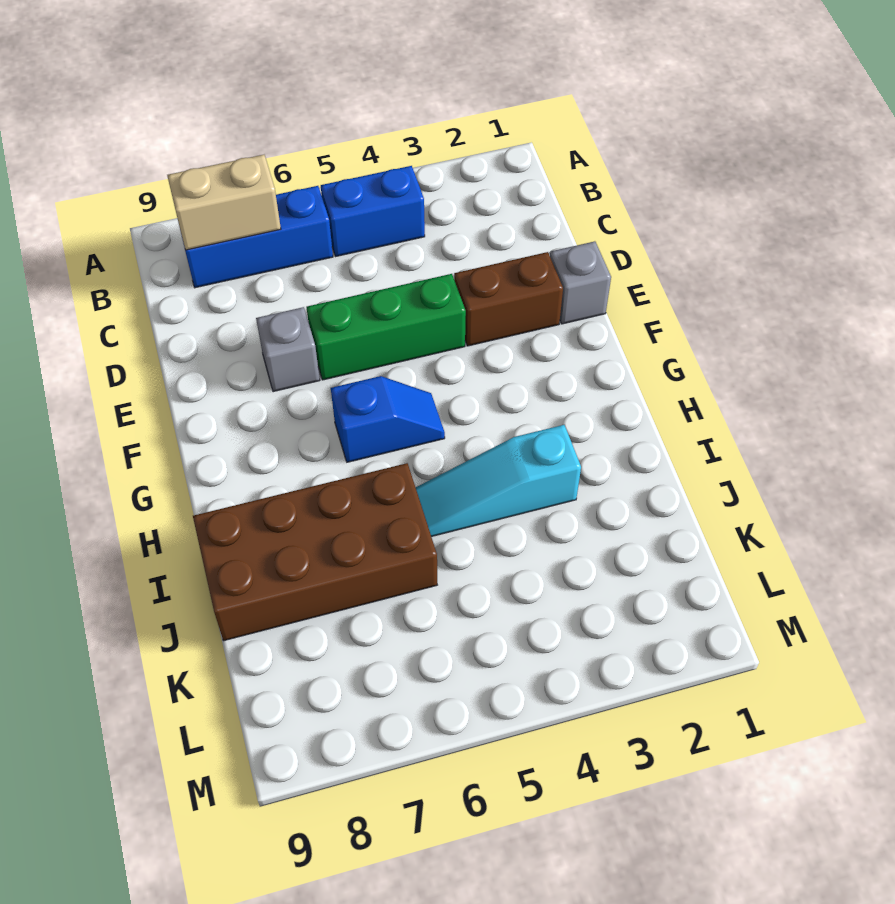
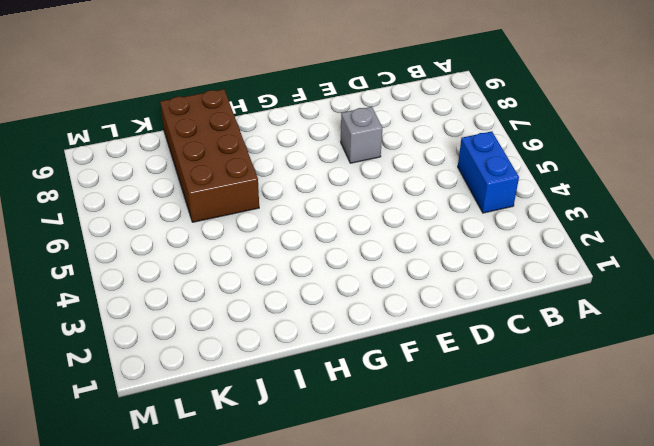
none -> blue 1x3 brick [185,186,333,288]
none -> grey 1x1 brick [550,241,611,324]

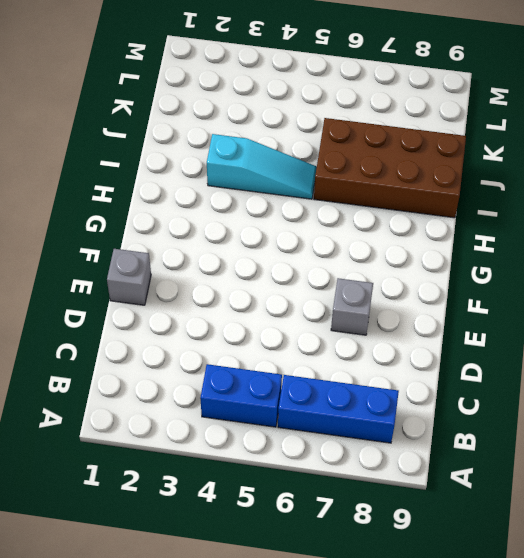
none -> brown 1x2 brick [454,252,563,346]
none -> green 1x3 brick [307,274,466,380]

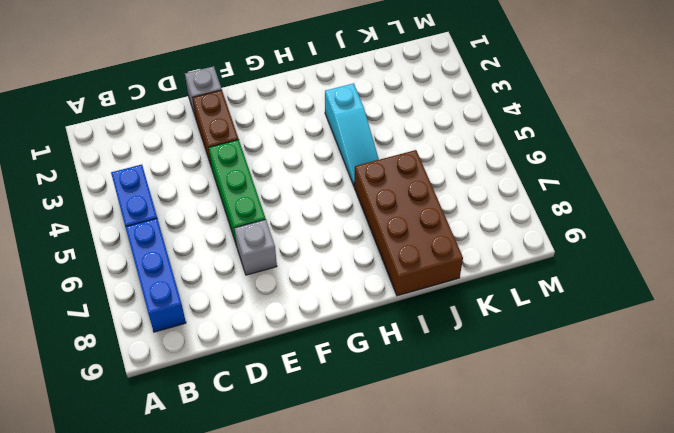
none -> blue 1x2 slope [331,376,445,462]
none -> tan 1x2 brick [167,155,281,250]

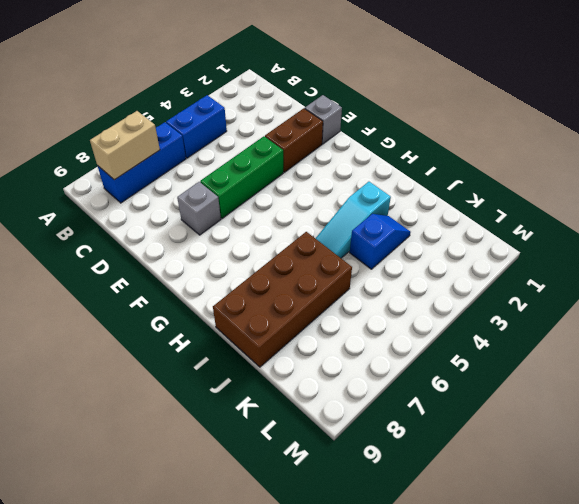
blue 1x2 slope [350,214,411,269] -> blue 1x2 slope moved to [331,376,445,462]

